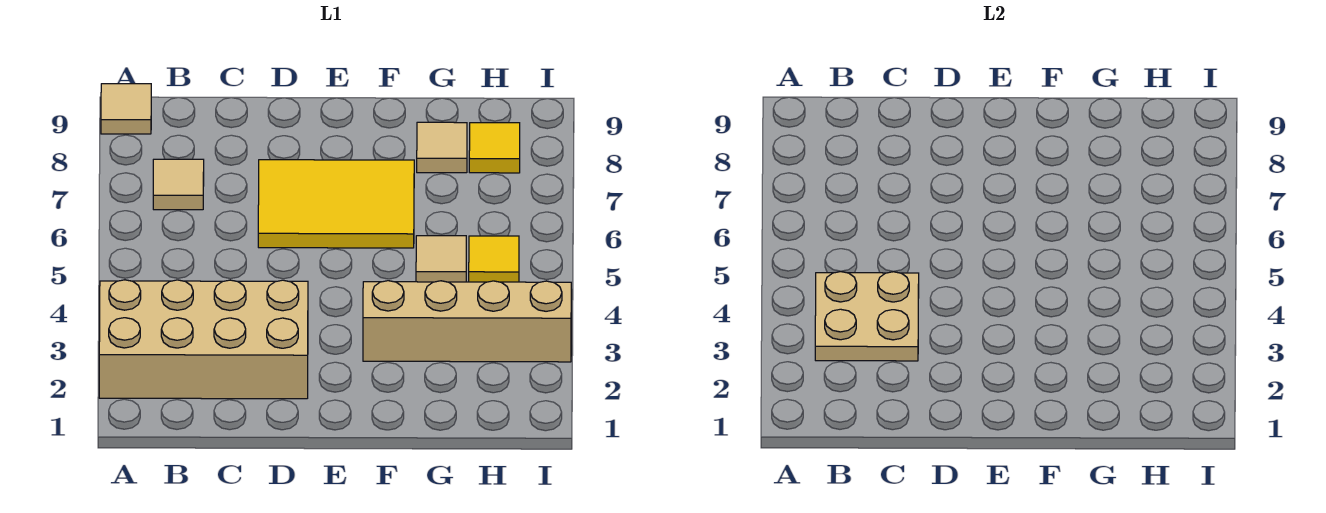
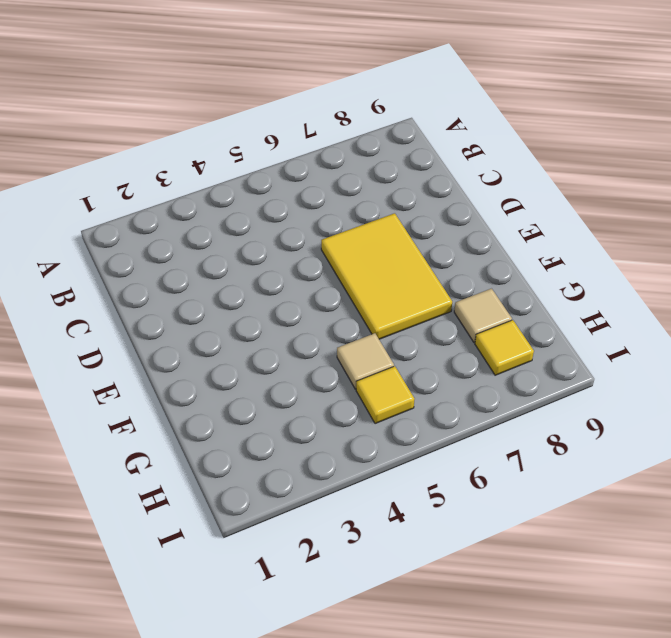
none -> tan 2x4 brick [99,280,308,399]
none -> tan 1x1 tile [101,84,151,134]

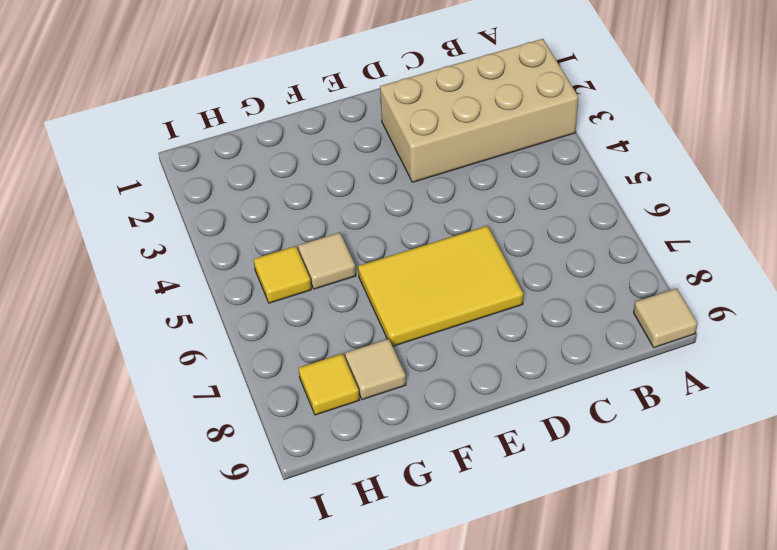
none -> tan 1x1 tile [153,159,204,210]
none -> tan 1x4 brick [363,281,571,362]

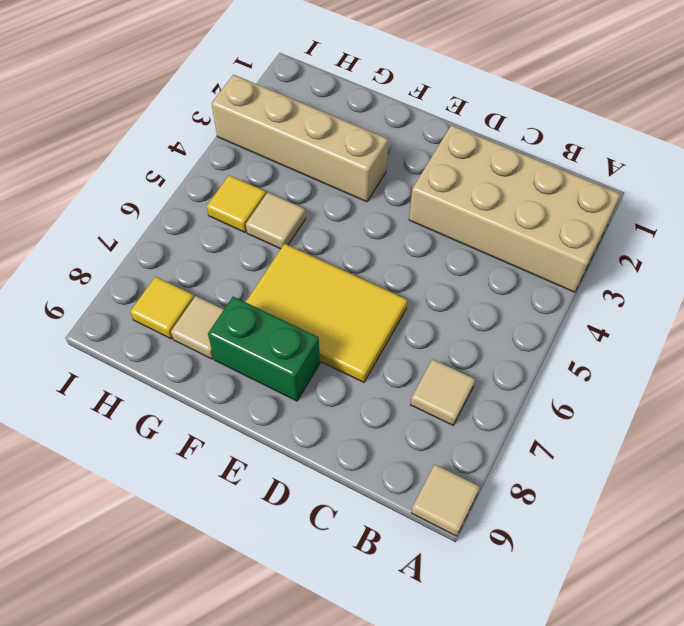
green 1x2 brick [208,297,320,401] -> none
none -> tan 2x2 plate [815,272,919,361]

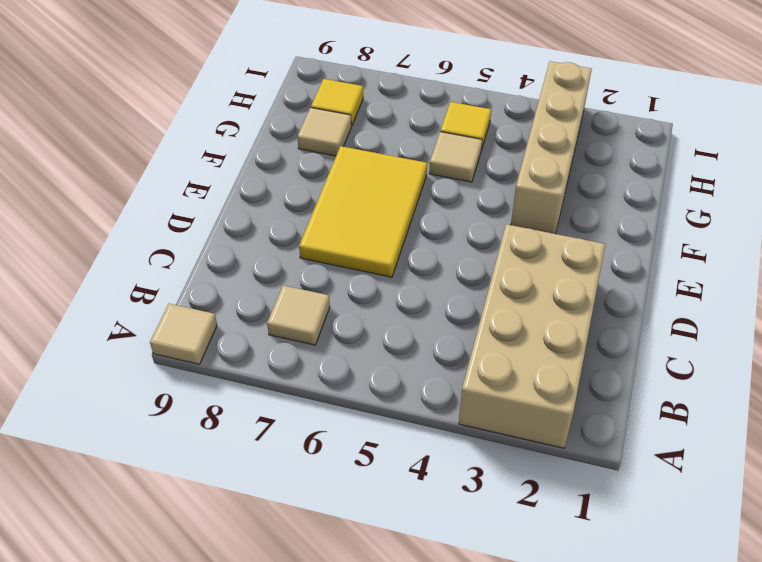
none -> tan 2x2 plate [815,272,919,361]

